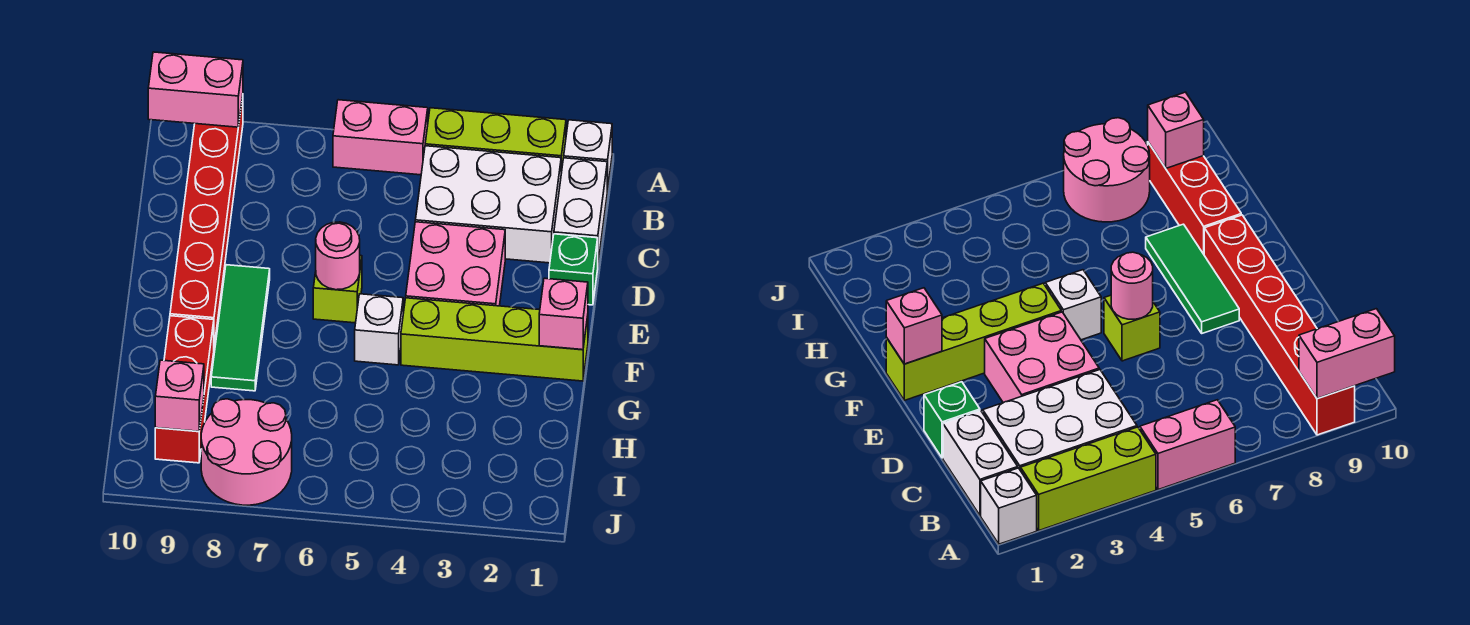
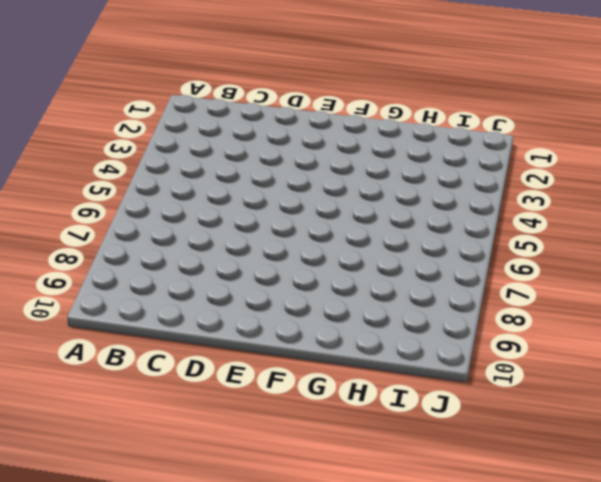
none -> white 1x1 brick [564,120,612,191]
none -> lime 1x3 brick [425,108,566,173]
none -> pink 1x2 brick [333,100,428,175]

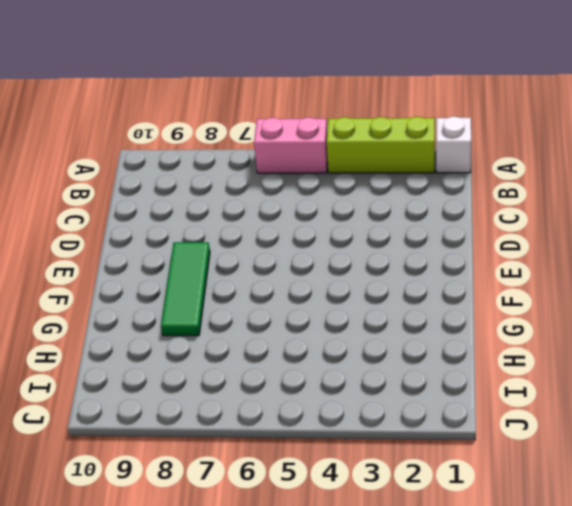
none -> red 1x6 brick [170,96,243,345]
none -> white 1x2 brick [554,158,607,262]
none -> white 2x3 brick [415,146,561,263]

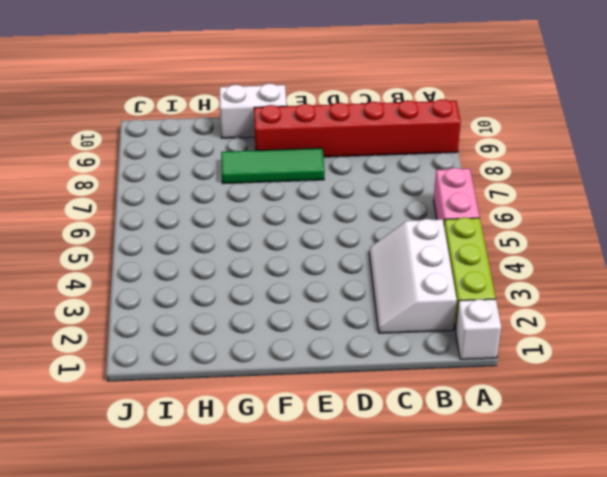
white 2x3 slope [369,219,457,333] -> white 2x3 brick [415,146,561,263]
white 1x2 brick [220,84,287,138] -> white 1x2 brick moved to [554,158,607,262]
none -> green 1x1 brick [549,234,598,305]
none -> pink 2x2 brick [406,222,505,306]
none -> lime 1x1 brick [313,255,362,323]

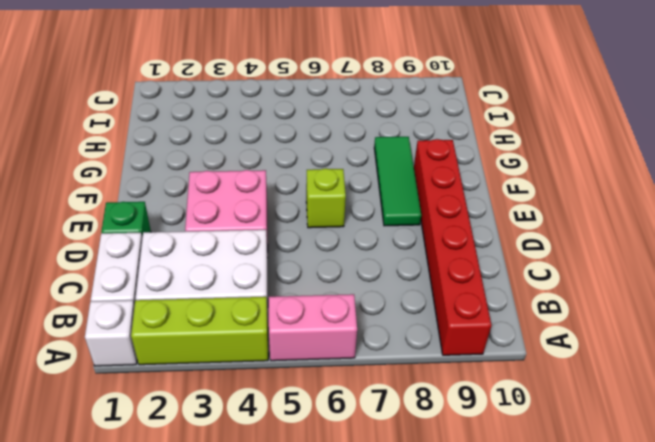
none -> lime 1x4 brick [401,298,588,381]
none -> white 1x1 brick [355,294,403,365]
none -> red 1x3 brick [155,316,214,463]

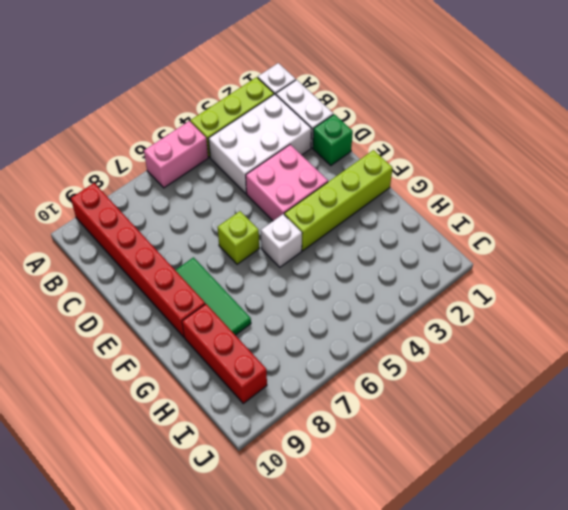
none -> pink 2x2 round brick [201,399,292,505]
none -> pink 1x2 brick [148,52,243,127]
none -> pink 1x1 round brick [316,222,360,290]

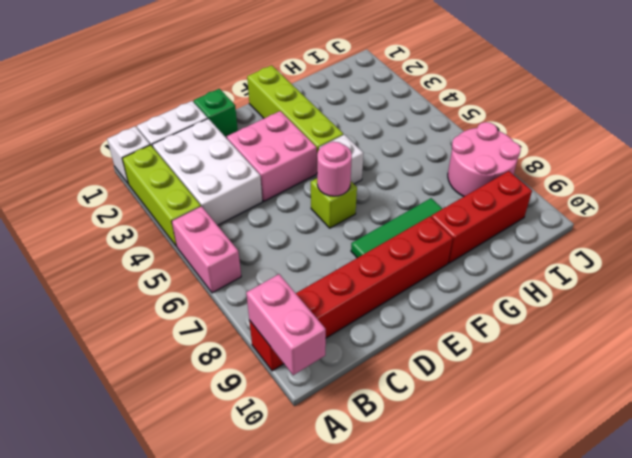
none -> pink 1x1 brick [539,278,588,350]
none -> pink 1x1 brick [155,360,204,431]

